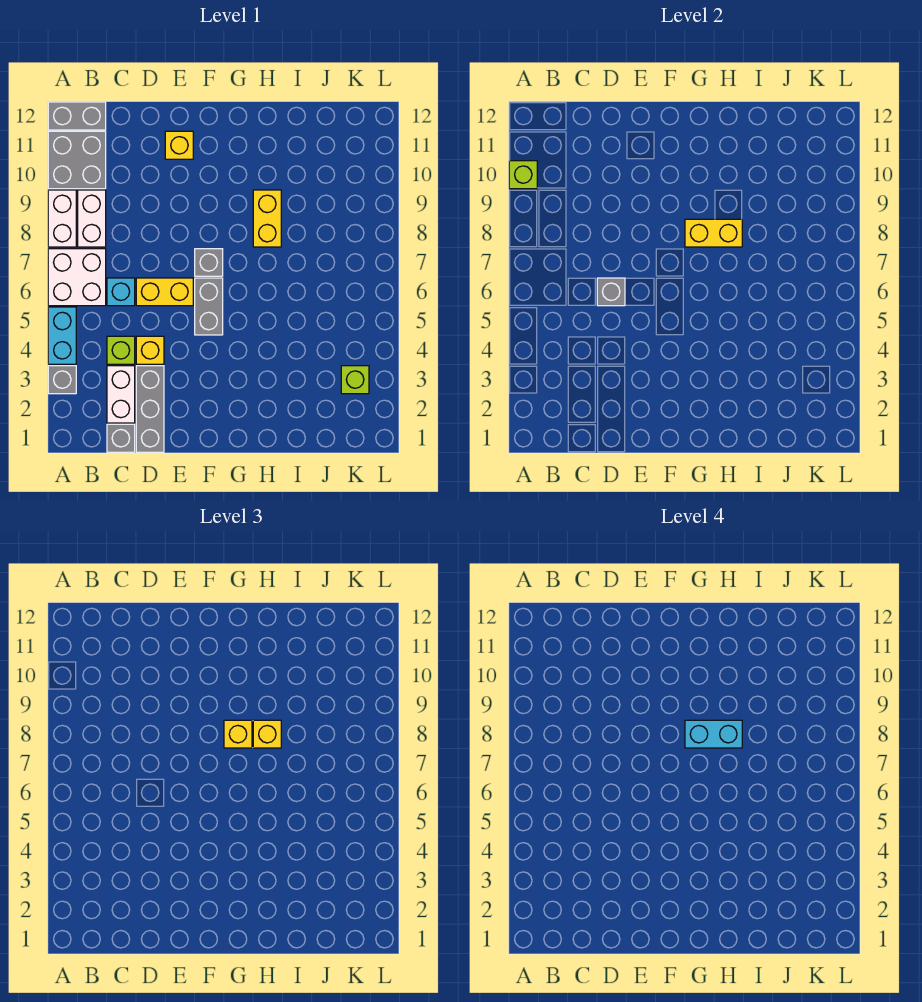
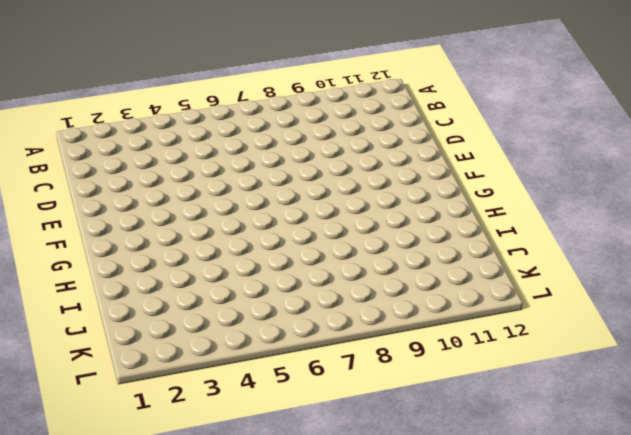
none -> grey 1x1 brick [48,366,76,394]
none -> cyan 1x2 brick [48,307,76,364]
none -> white 2x2 brick [48,249,106,306]

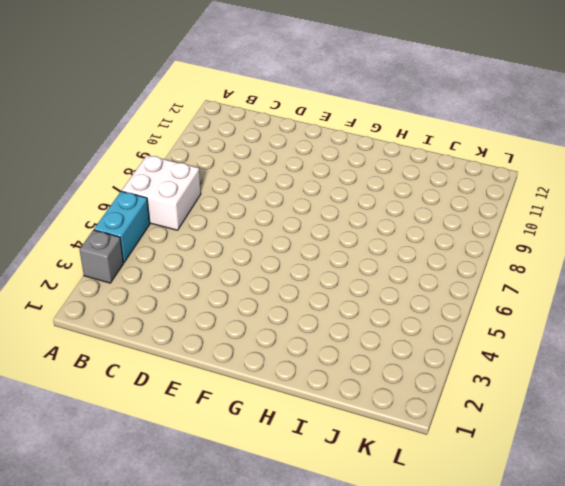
none -> white 1x2 brick [48,190,76,247]
none -> grey 2x2 brick [48,131,106,189]
none -> grey 1x2 brick [48,102,106,130]

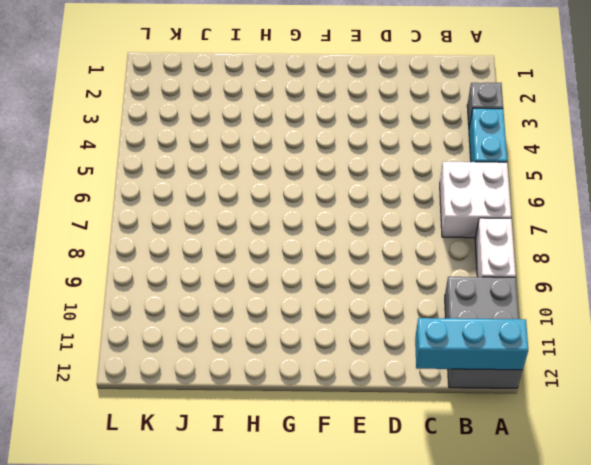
cyan 1x3 brick [415,318,528,370] -> none
none -> white 1x2 brick [78,190,106,247]
none -> grey 1x1 brick [107,424,135,452]
none -> white 1x2 brick [107,366,135,423]

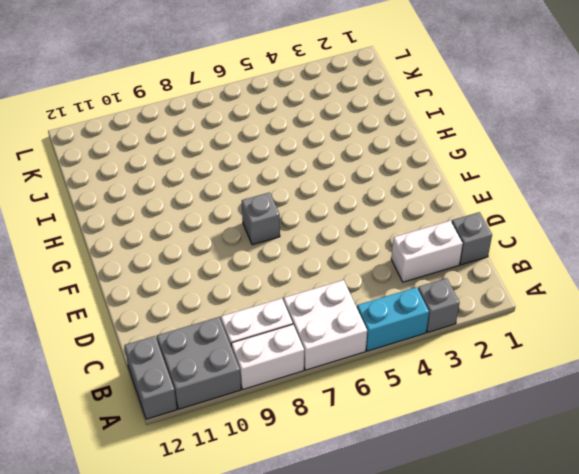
none -> lime 1x1 brick [107,336,135,364]
none -> cyan 1x1 brick [107,278,135,306]
none -> grey 1x3 brick [136,366,164,452]

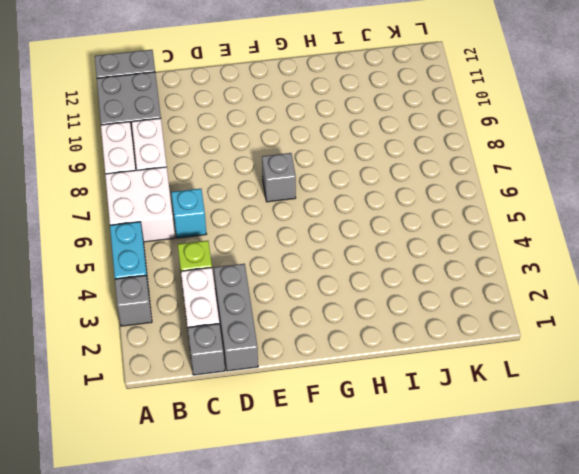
none -> yellow 1x1 brick [136,336,164,364]
none -> yellow 1x2 brick [136,278,193,306]
none -> yellow 1x1 brick [165,131,193,159]

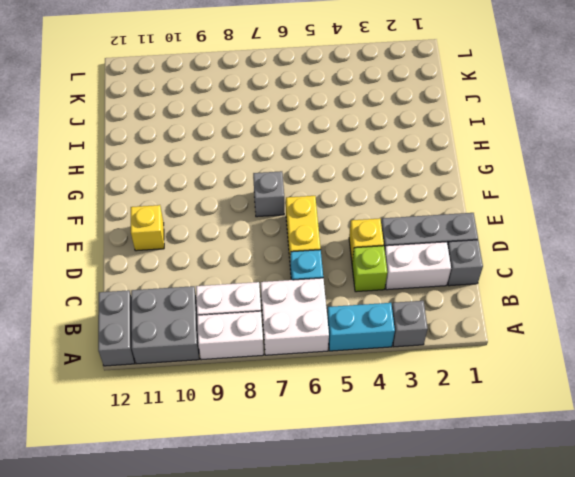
none -> grey 1x2 brick [195,278,223,335]
none -> yellow 1x2 brick [253,190,281,247]
none -> lime 1x1 brick [341,366,369,394]

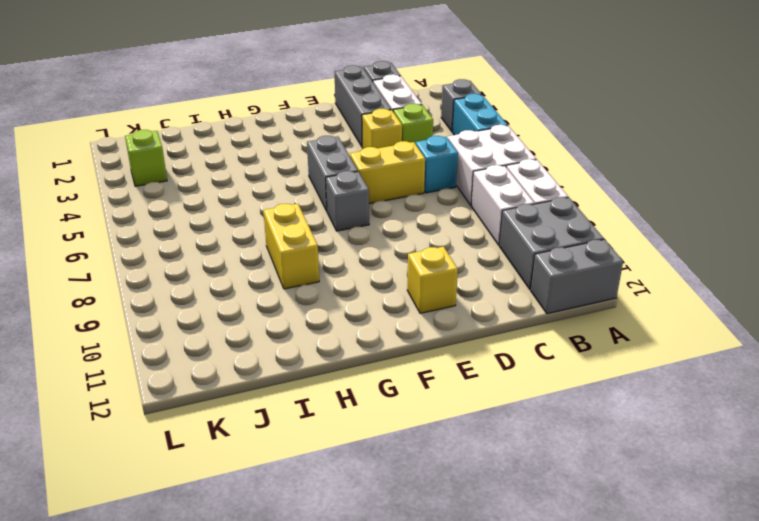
none -> lime 1x1 brick [509,161,537,189]
none -> grey 1x1 brick [597,278,625,306]
none -> yellow 1x2 brick [685,219,742,247]

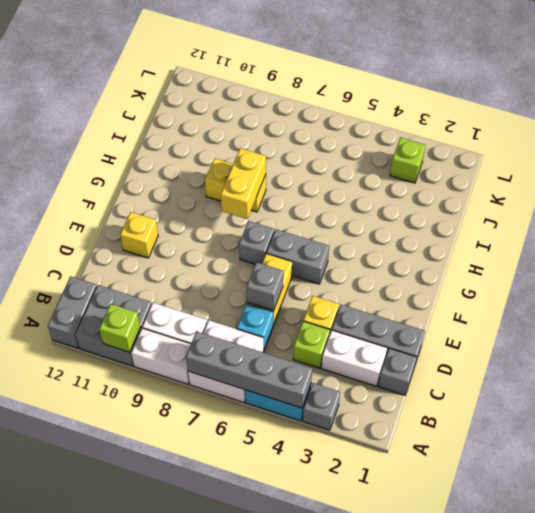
grey 1x4 brick [186,331,312,408] -> none
none -> yellow 1x1 brick [224,720,252,748]
none -> yellow 1x1 brick [253,720,281,748]
none -> cyan 1x2 brick [685,720,742,748]

